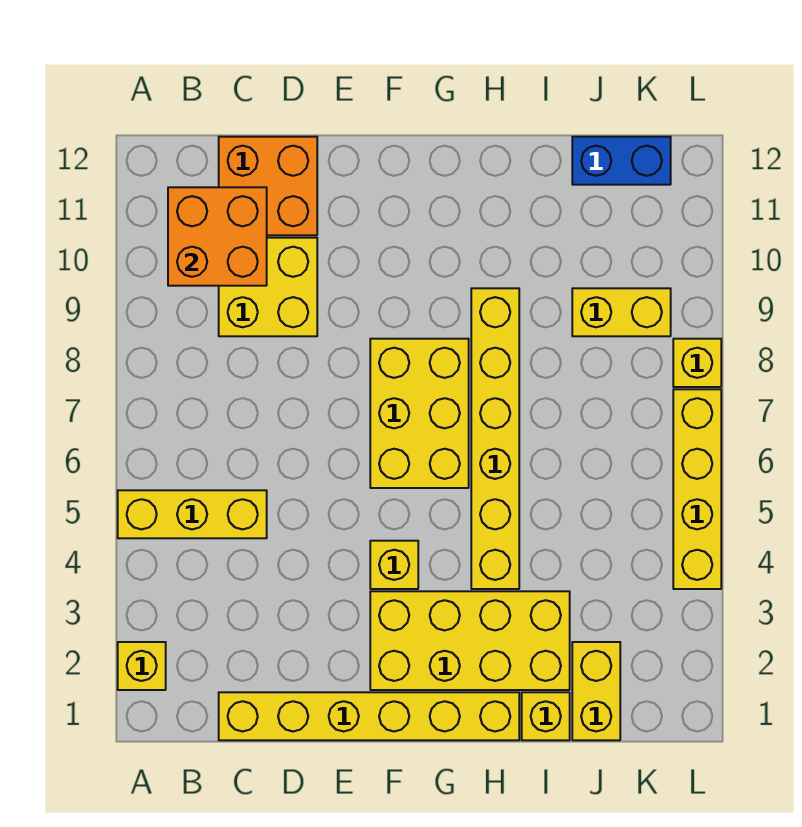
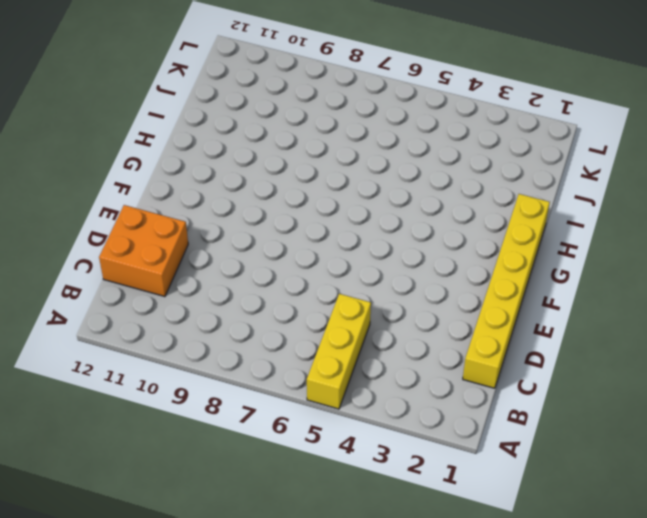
none -> yellow 1x1 brick [118,642,166,690]
none -> yellow 2x2 brick [219,238,317,336]
none -> yellow 2x4 brick [370,591,570,690]

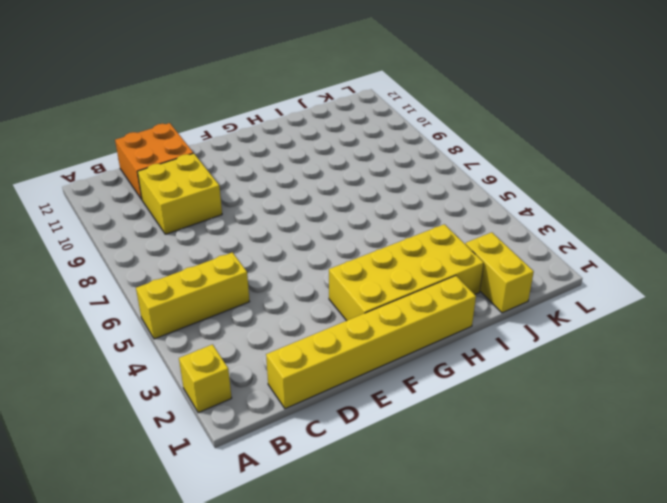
none -> yellow 1x1 brick [370,541,418,589]
none -> yellow 2x3 brick [370,339,469,488]
none -> yellow 1x6 brick [471,288,519,589]

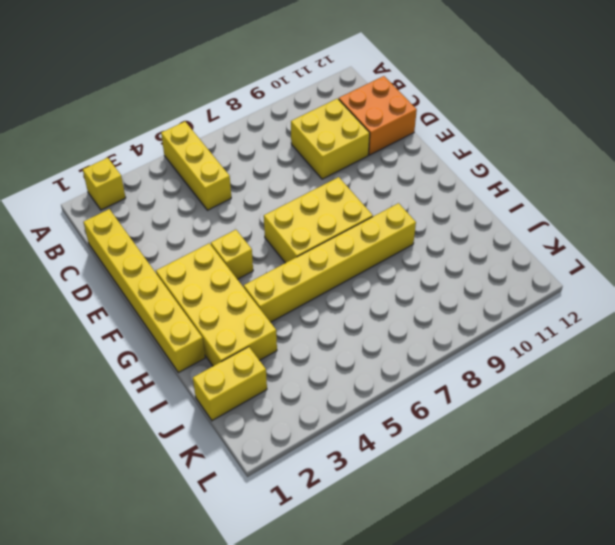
none -> yellow 1x1 brick [522,692,570,740]
none -> yellow 1x2 brick [572,288,671,336]
none -> blue 1x2 brick [572,137,671,185]

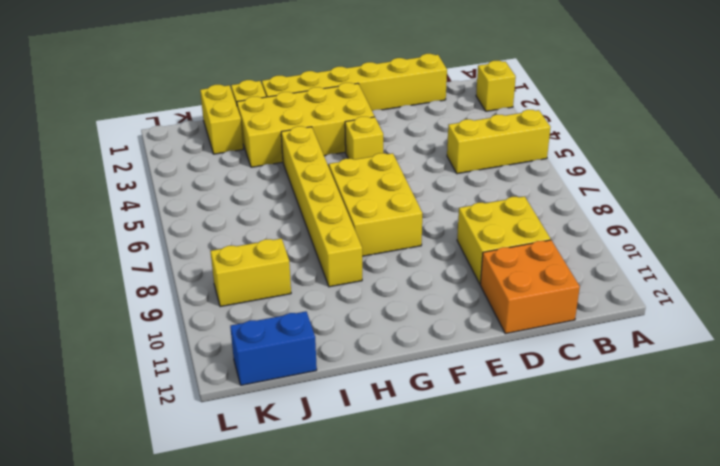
none -> yellow 1x4 brick [673,389,721,589]
none -> yellow 1x1 brick [673,339,721,387]
none -> orange 2x2 brick [168,187,267,286]

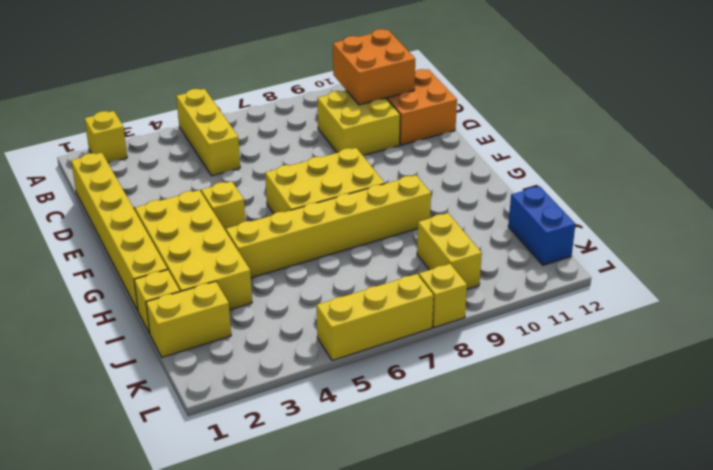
yellow 1x3 brick [317,274,434,360] -> yellow 1x4 brick [673,389,721,589]

